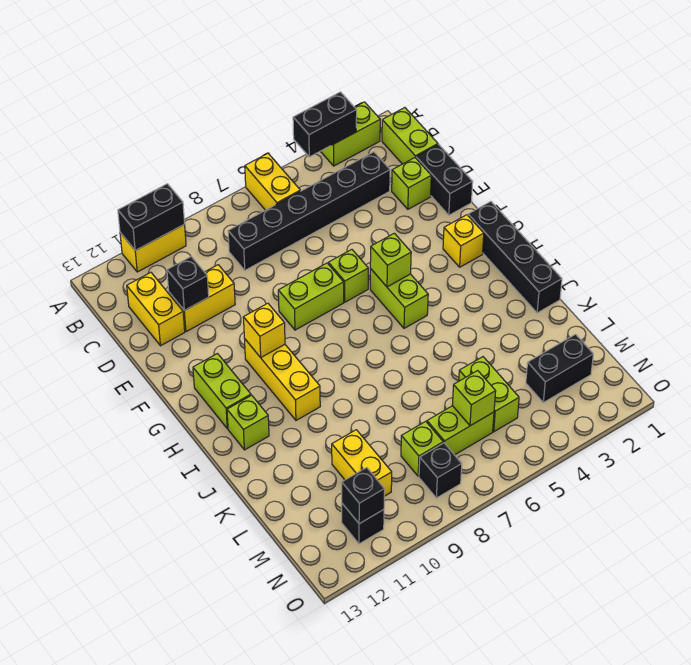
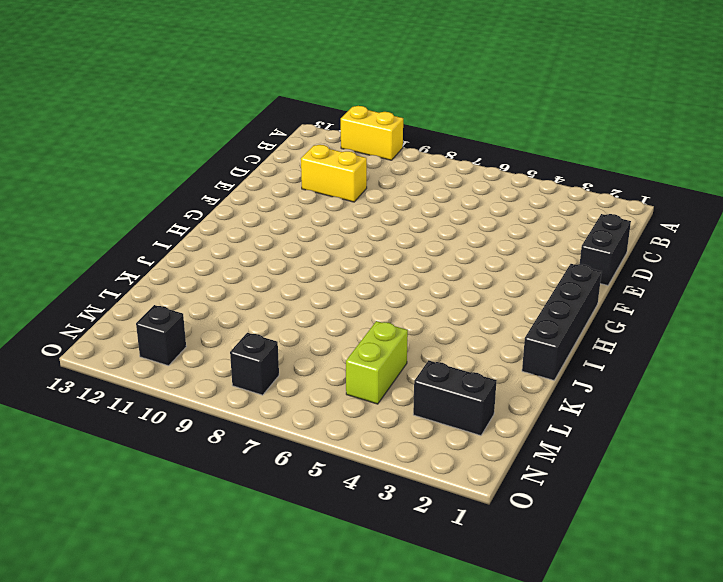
none -> lime 1x2 brick [321,102,380,166]
none -> yellow 1x2 brick [245,153,300,210]
none -> lime 1x2 brick [382,108,438,164]
none -> black 1x6 brick [228,152,390,270]

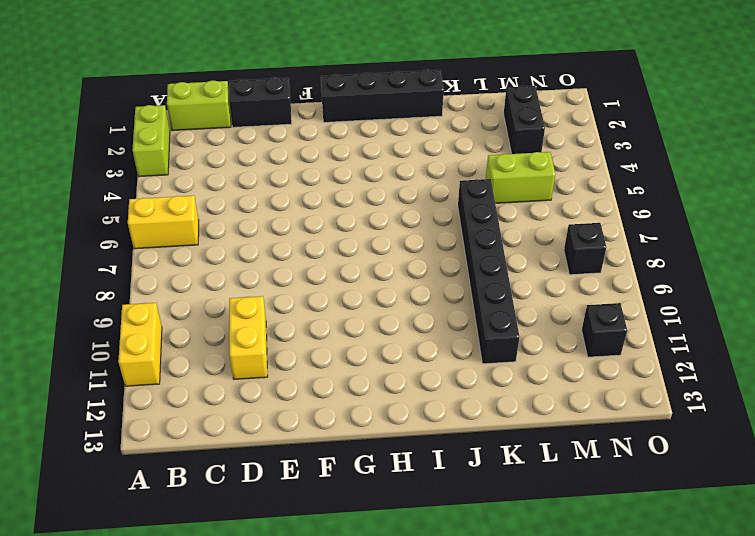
black 1x6 brick [458,179,519,364] -> black 1x6 brick moved to [228,152,390,270]
none -> yellow 1x2 brick [127,272,185,346]
none -> lime 1x1 brick [392,158,431,209]
none -> lime 1x1 brick [328,249,368,302]
none -> lime 1x2 brick [278,263,344,330]

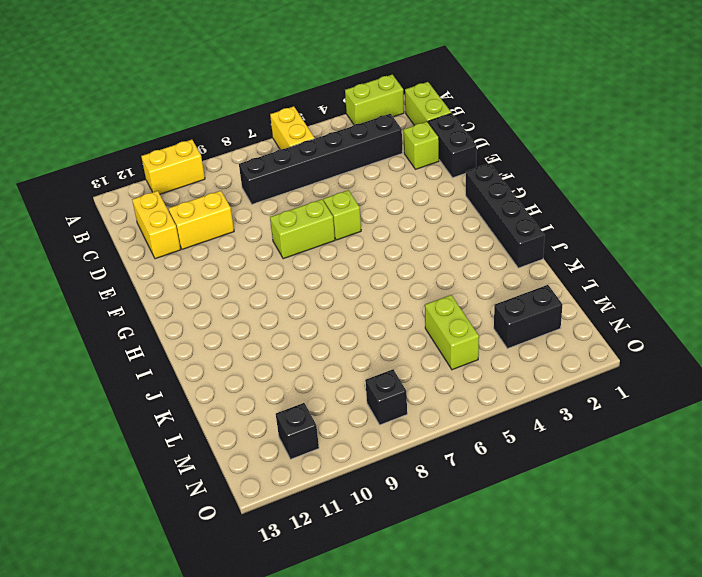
none -> yellow 1x1 brick [443,215,484,267]
none -> lime 1x2 brick [370,268,428,328]
none -> yellow 1x3 brick [244,338,320,420]
none -> lime 1x2 brick [193,354,251,429]

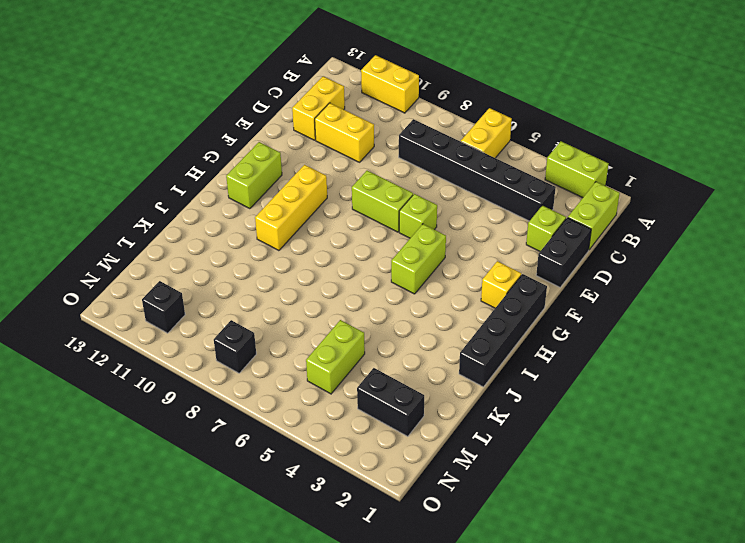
none -> lime 1x1 brick [227,395,269,450]
none -> yellow 1x2 brick [332,430,392,496]
none -> lime 1x2 brick [427,406,494,455]
none -> lime 1x1 brick [401,421,443,476]

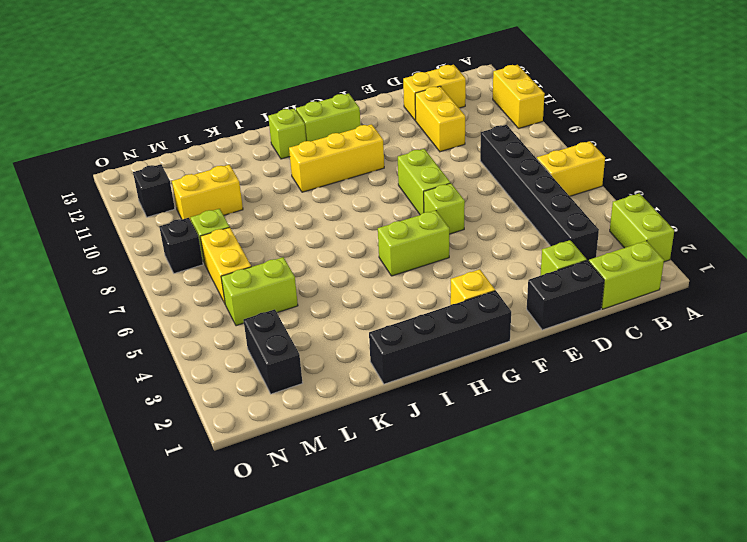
yellow 1x2 brick [200,227,251,303] -> lime 1x2 brick [427,406,494,455]
none -> black 1x2 brick [293,92,357,157]
none -> black 1x2 brick [118,184,185,250]
none -> black 1x1 brick [167,257,209,310]
none -> lime 1x1 brick [370,233,411,287]

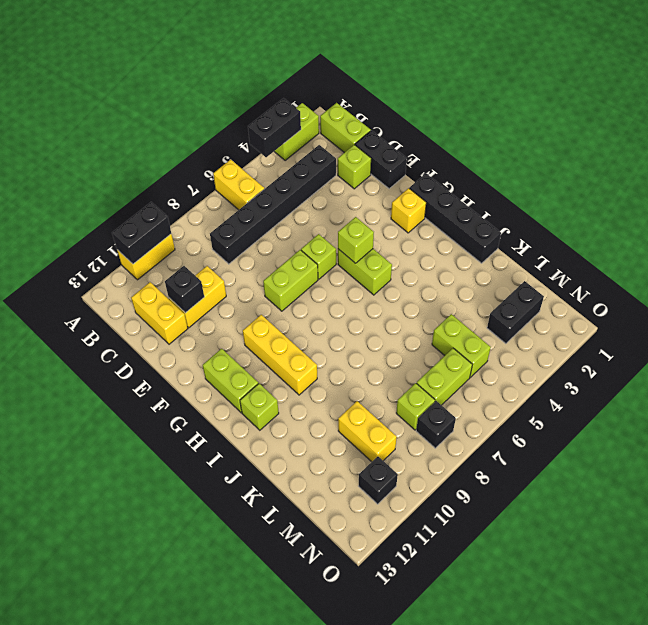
none -> yellow 1x1 brick [243,303,285,357]
none -> lime 1x1 brick [452,371,496,426]
none -> black 1x1 brick [342,468,385,524]

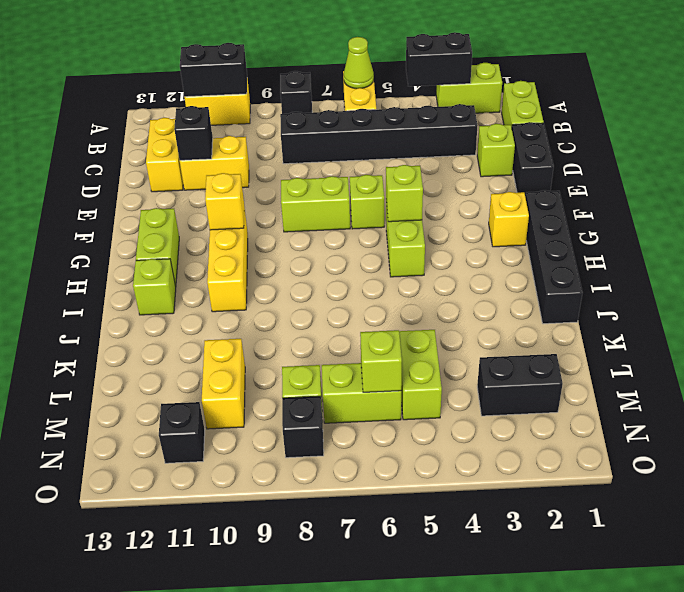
lime 1x1 cone [343,37,374,89] -> none
black 1x1 brick [280,71,312,114] -> black 1x1 brick moved to [342,468,385,524]

